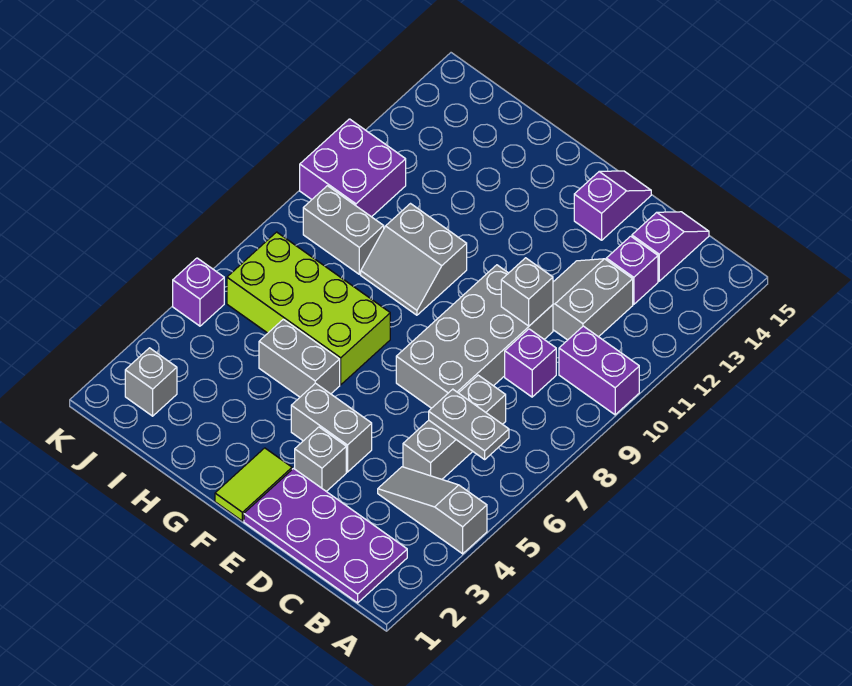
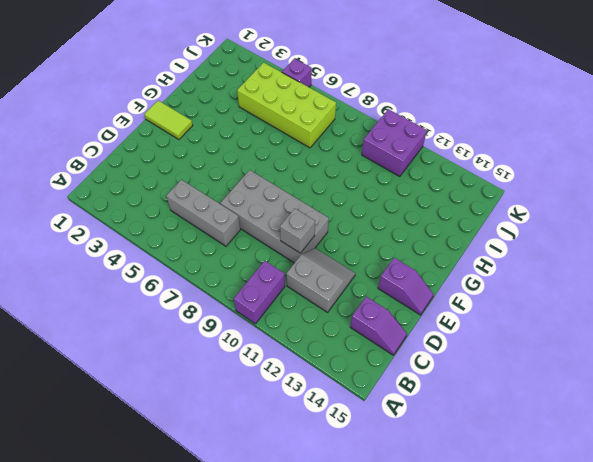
lime 2x4 brick [237,62,336,148] -> lime 2x4 brick turned to [227,232,390,385]
none -> grey 1x3 slope [378,467,487,554]
none -> purple 2x4 plate [244,468,407,603]
none -> purple 1x1 brick [505,329,556,397]

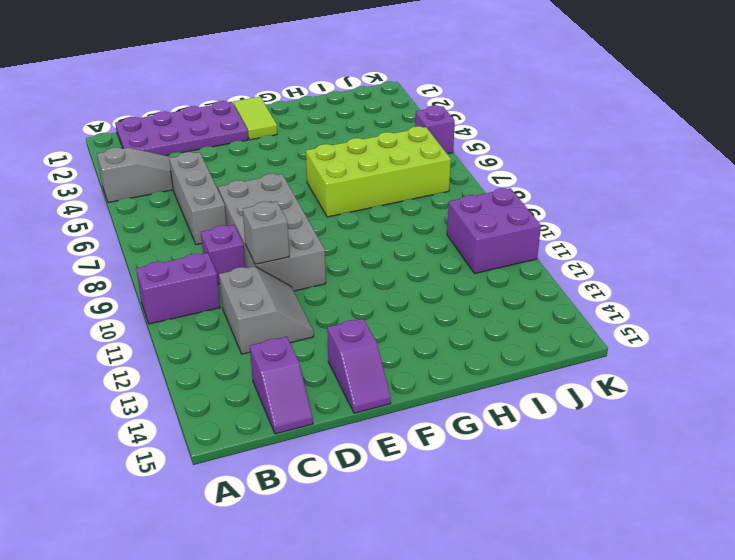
none -> purple 1x1 brick [606,236,658,304]
none -> grey 1x1 brick [295,427,346,491]
none -> grey 1x2 brick [291,383,372,472]

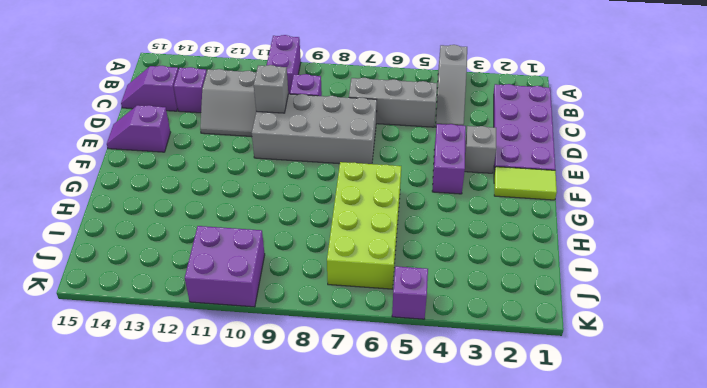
purple 1x2 brick [432,124,466,194] -> grey 1x2 brick [291,383,372,472]
none -> grey 1x2 brick [259,319,340,397]
none -> grey 2x2 slope [361,204,467,315]
none -> grey 1x2 brick [303,186,384,274]

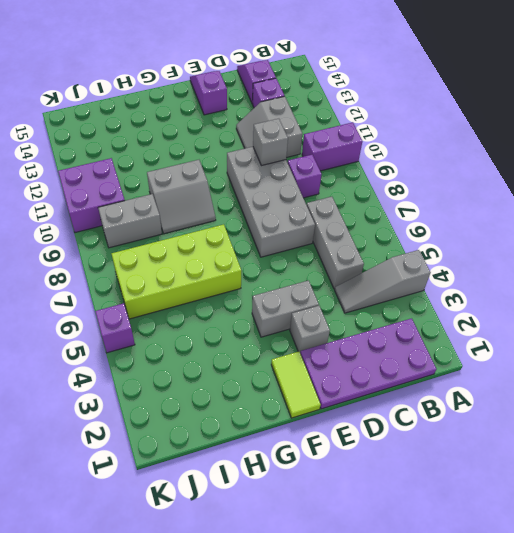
none -> grey 1x2 brick [259,319,340,397]
none -> grey 1x1 brick [125,348,177,416]
none -> grey 1x2 plate [429,389,509,459]

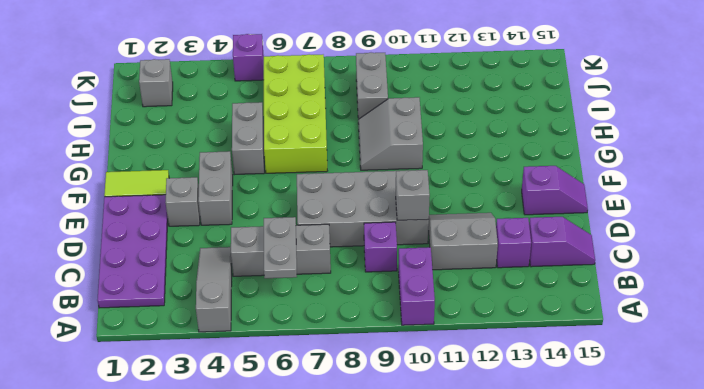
none -> purple 2x2 brick [300,119,406,217]

